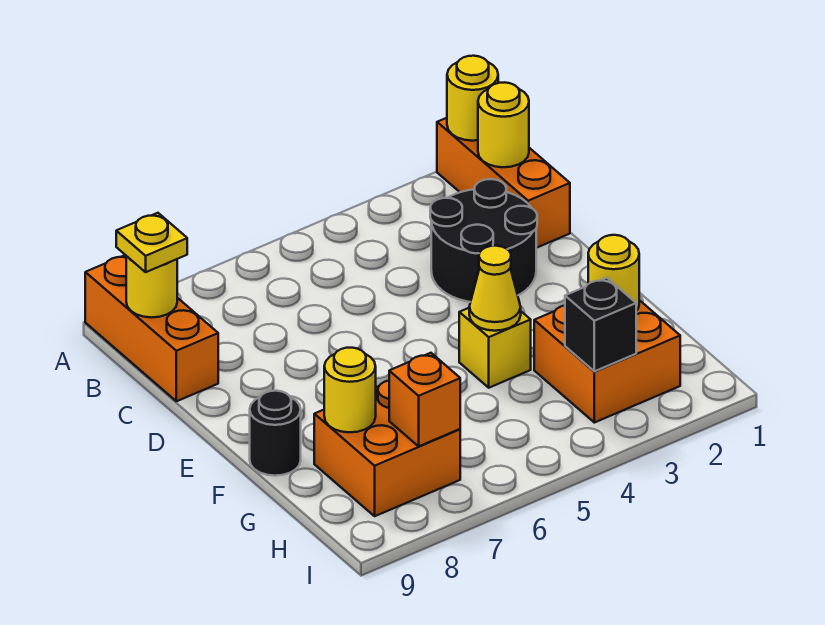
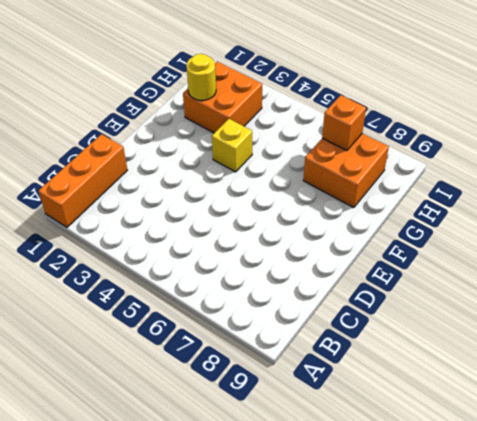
none -> orange 1x3 brick [85,255,218,401]
none -> black 2x2 round brick [430,179,537,302]
none -> black 1x1 round brick [250,391,301,476]

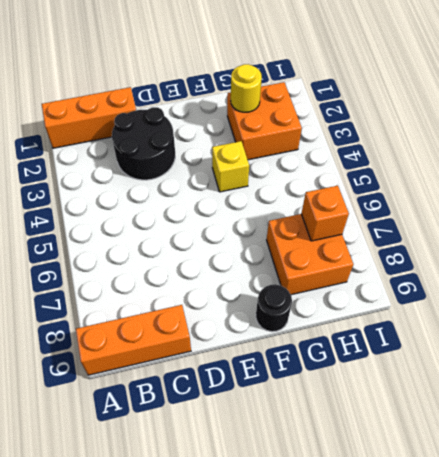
none -> yellow 1x1 round brick [447,56,498,141]
none -> yellow 1x1 round brick [478,82,529,167]
none -> yellow 1x1 round brick [126,256,177,318]

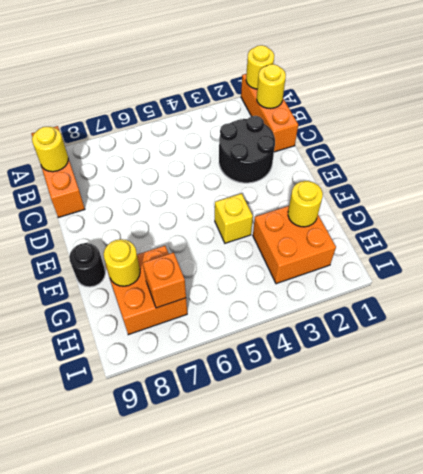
none -> yellow 1x1 cone [469,246,521,331]
none -> black 1x1 brick [565,278,636,371]
none -> yellow 1x1 plate [116,213,187,272]

